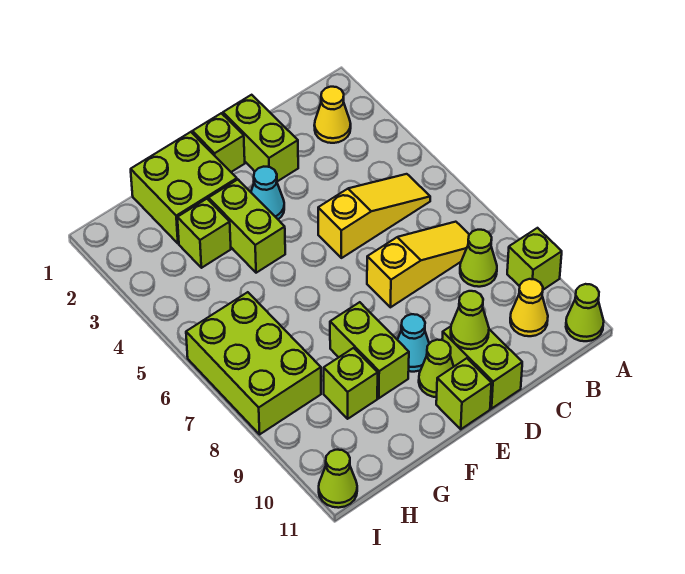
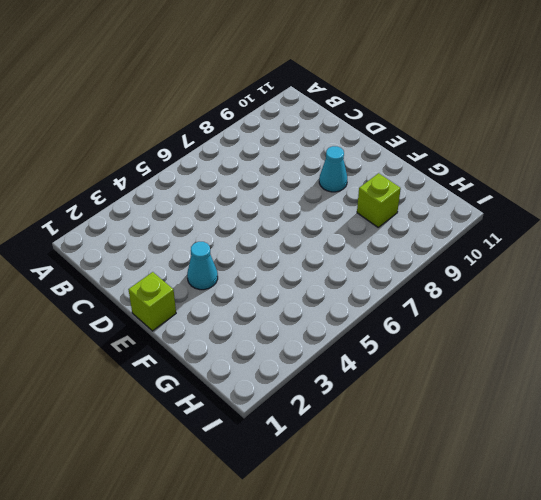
none -> lime 1x1 brick [507,228,562,290]
none -> lime 1x1 cone [566,284,604,341]
none -> yellow 1x1 cone [314,87,351,143]

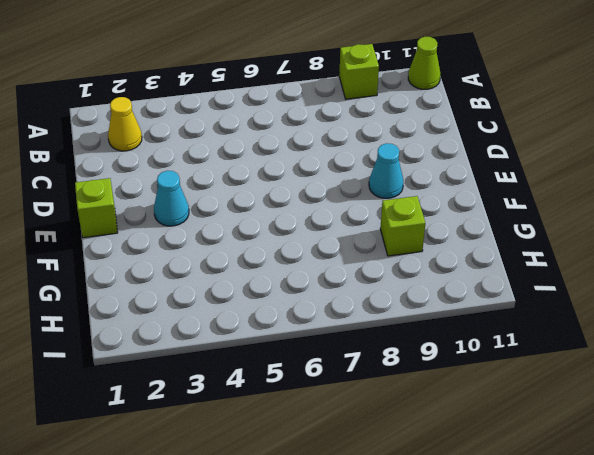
none -> yellow 1x3 slope [318,174,430,258]
none -> yellow 1x3 slope [367,222,469,307]
none -> lime 1x1 cone [460,230,497,287]

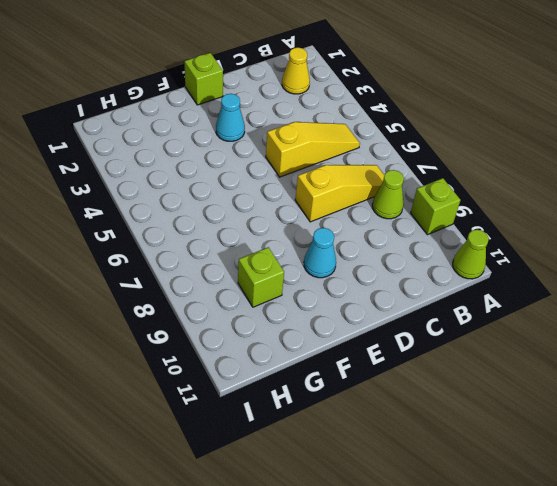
none -> yellow 1x1 cone [510,279,548,336]
none -> lime 1x2 brick [223,95,298,181]
none -> lime 1x2 brick [442,326,522,409]

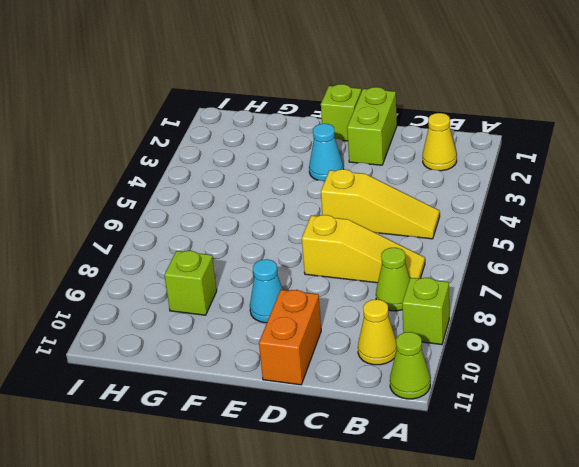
orange 1x2 brick [259,290,321,385] -> lime 1x2 brick [442,326,522,409]
none -> lime 1x1 cone [419,340,454,397]
none -> lime 1x1 brick [436,358,492,429]
none -> lime 2x2 brick [131,132,237,243]

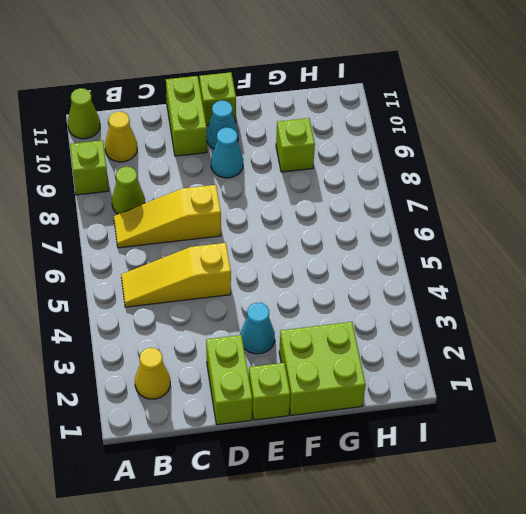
cyan 1x1 cone [207,100,238,149] -> lime 1x1 cone [419,340,454,397]
none -> lime 1x2 brick [209,180,285,273]
none -> lime 1x2 brick [330,302,409,398]
none -> lime 1x1 brick [177,199,231,268]

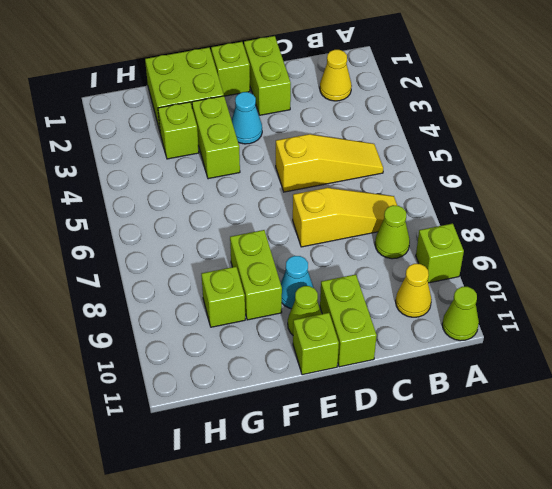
none -> lime 2x3 brick [186,292,321,434]
none -> lime 1x1 cone [319,450,357,508]
none -> lime 1x1 cone [451,291,489,349]

